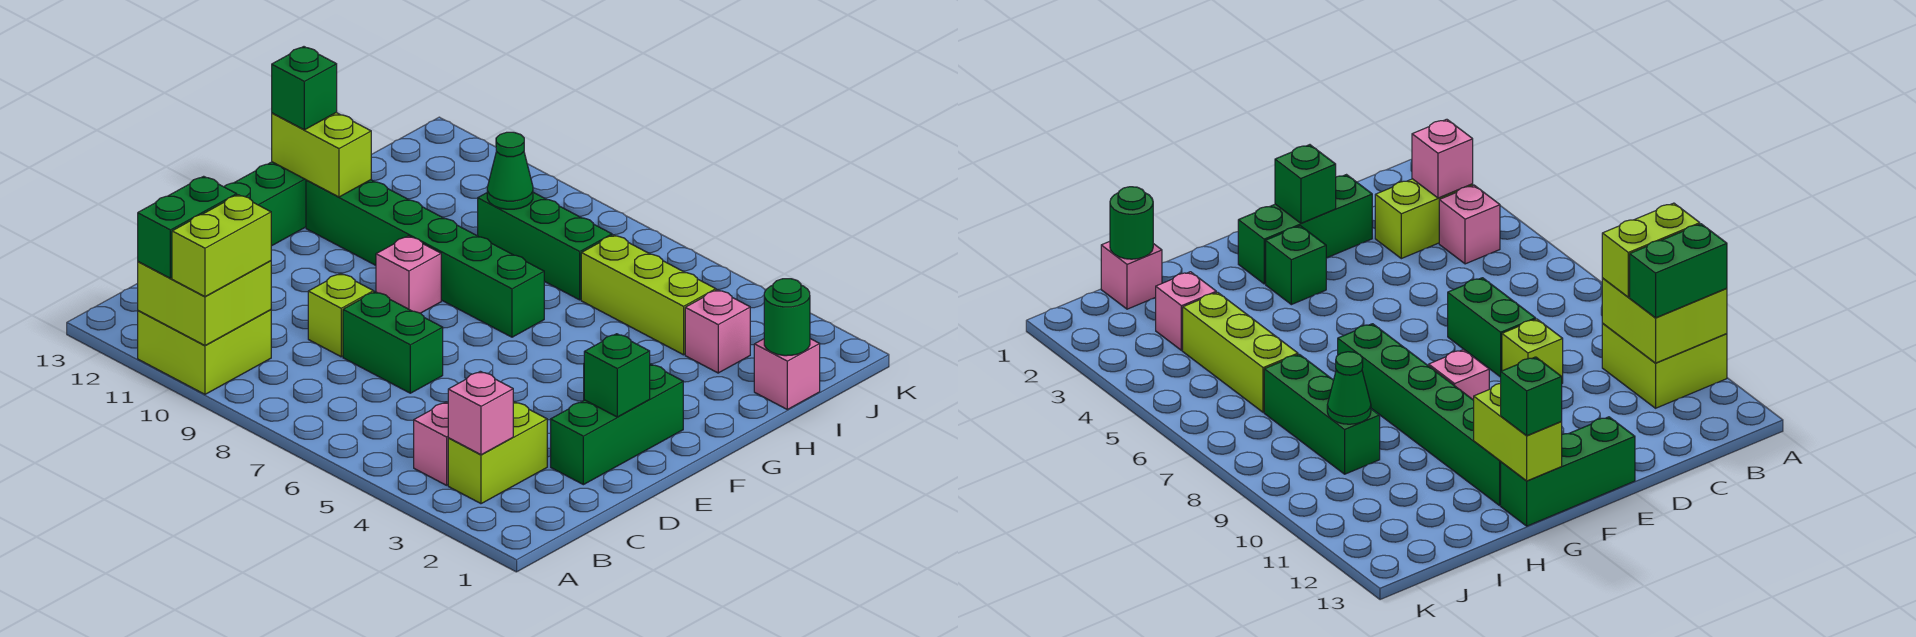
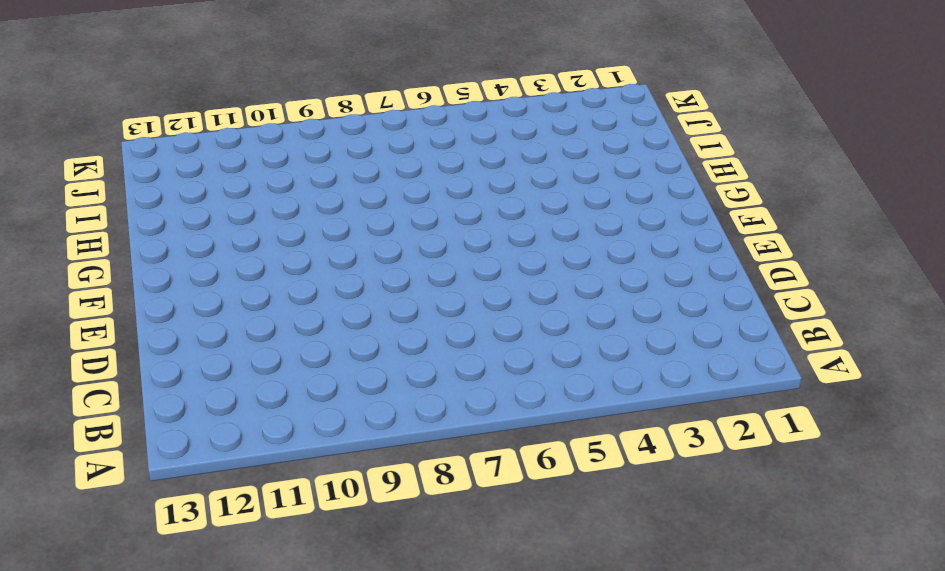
none -> lime 2x2 brick [138,310,271,394]
none -> lime 1x2 brick [448,402,547,504]
none -> pink 1x1 brick [414,402,448,485]

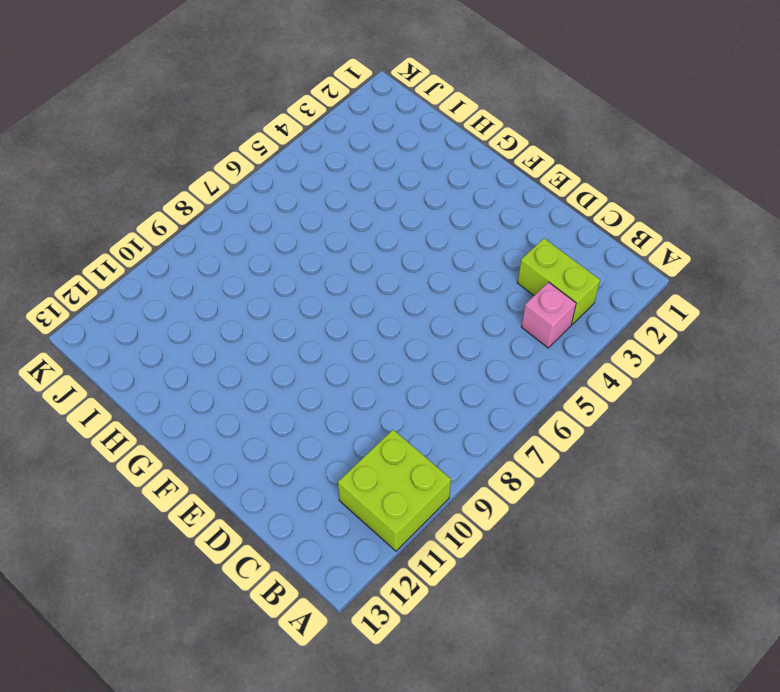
none -> green 1x3 brick [551,364,683,485]
none -> green 1x2 brick [343,292,443,393]
none -> lime 1x1 brick [308,273,374,357]

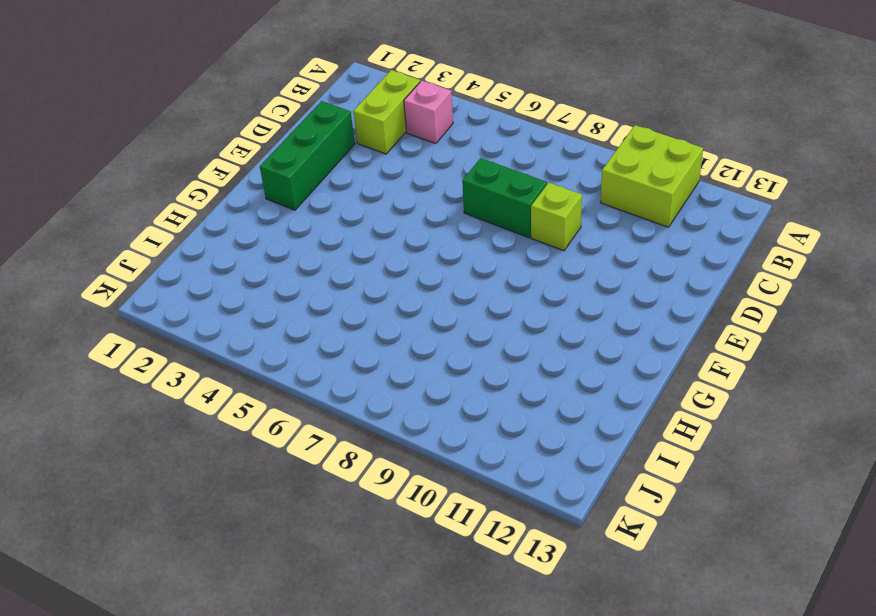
none -> green 1x3 brick [224,162,306,246]
none -> green 1x1 brick [1266,226,1326,305]
none -> pink 1x1 brick [376,236,441,313]

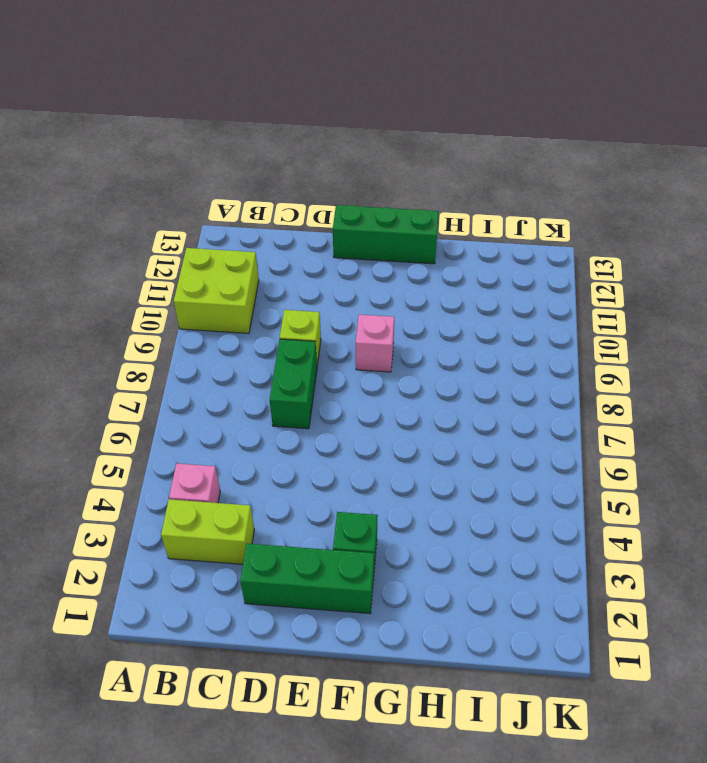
none -> green 1x6 brick [306,180,544,337]
none -> pink 1x1 brick [754,339,820,409]
none -> pink 1x1 brick [685,290,750,373]

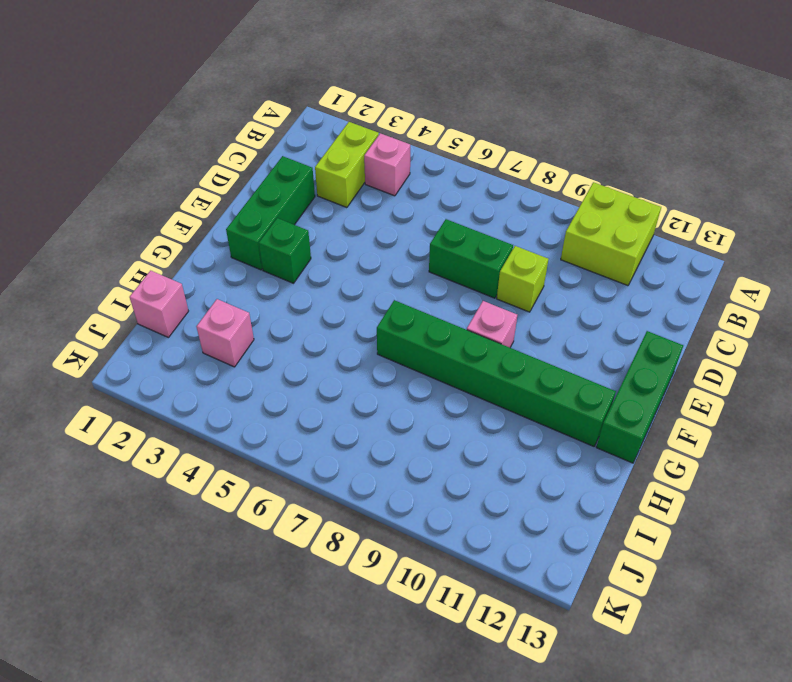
none -> lime 1x3 brick [581,235,716,355]
none -> green 1x3 brick [478,192,612,300]
none -> lime 2x2 brick [138,261,271,345]

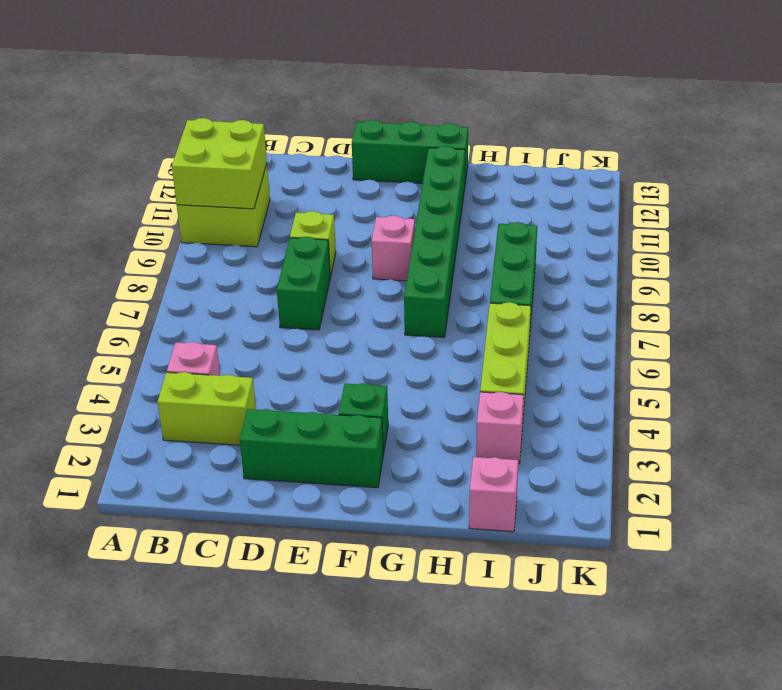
none -> pink 1x1 brick [448,371,513,455]
none -> green 1x1 brick [584,334,650,417]
none -> lime 1x2 brick [272,113,371,197]

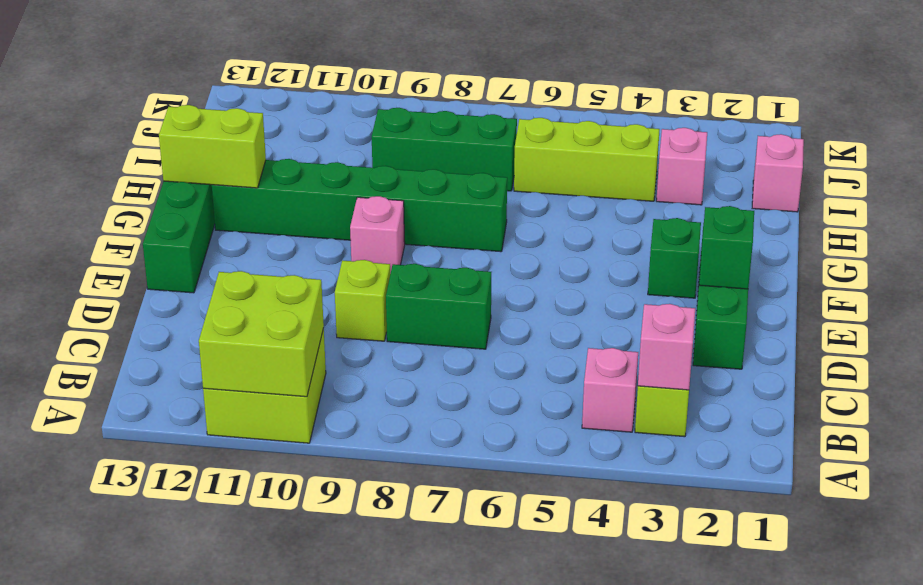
none -> green 1x1 round brick [764,279,810,356]
none -> green 1x1 cone [487,132,533,209]
none -> lime 1x2 brick [172,195,271,297]

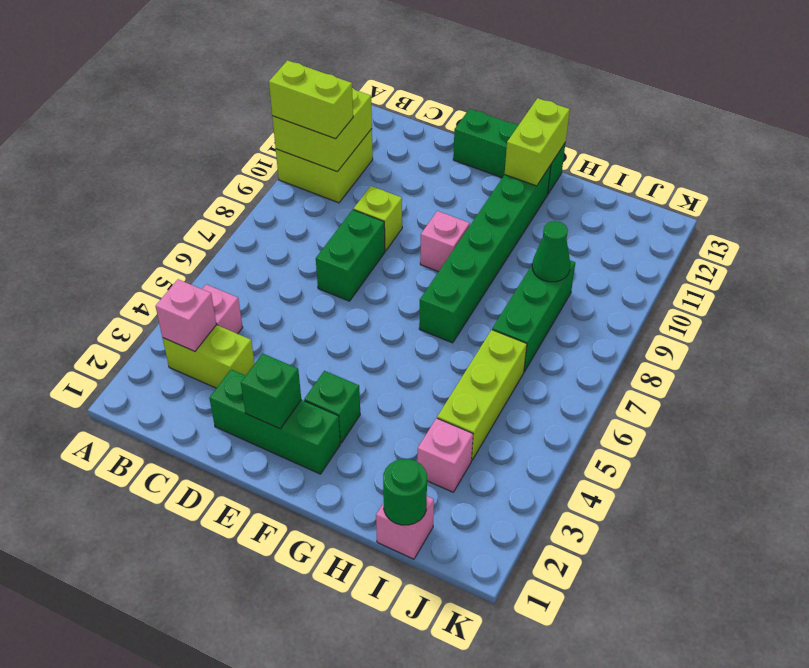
none -> green 1x2 brick [138,176,237,278]
none -> green 1x1 brick [272,47,337,130]

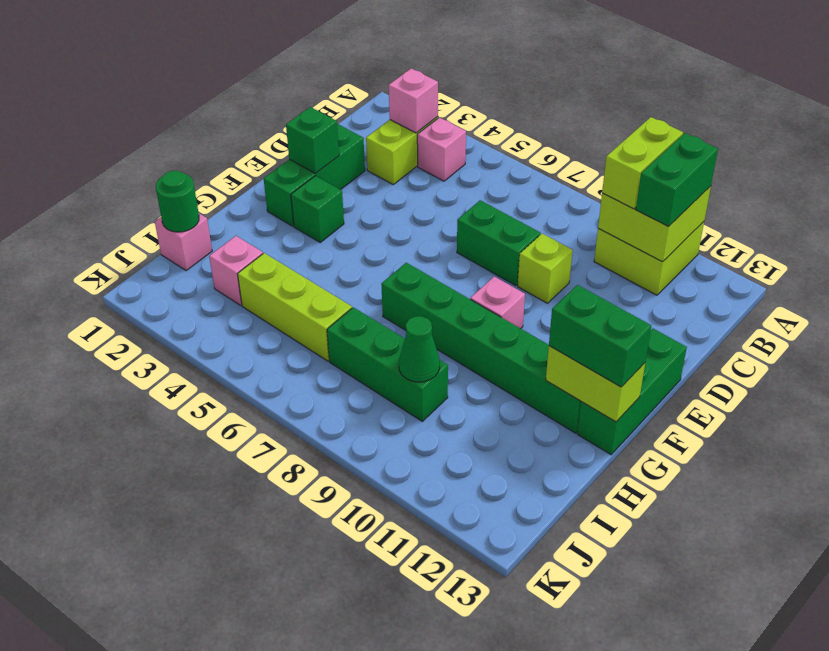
green 1x2 brick [549,285,651,387] -> green 1x1 brick [272,47,337,130]

